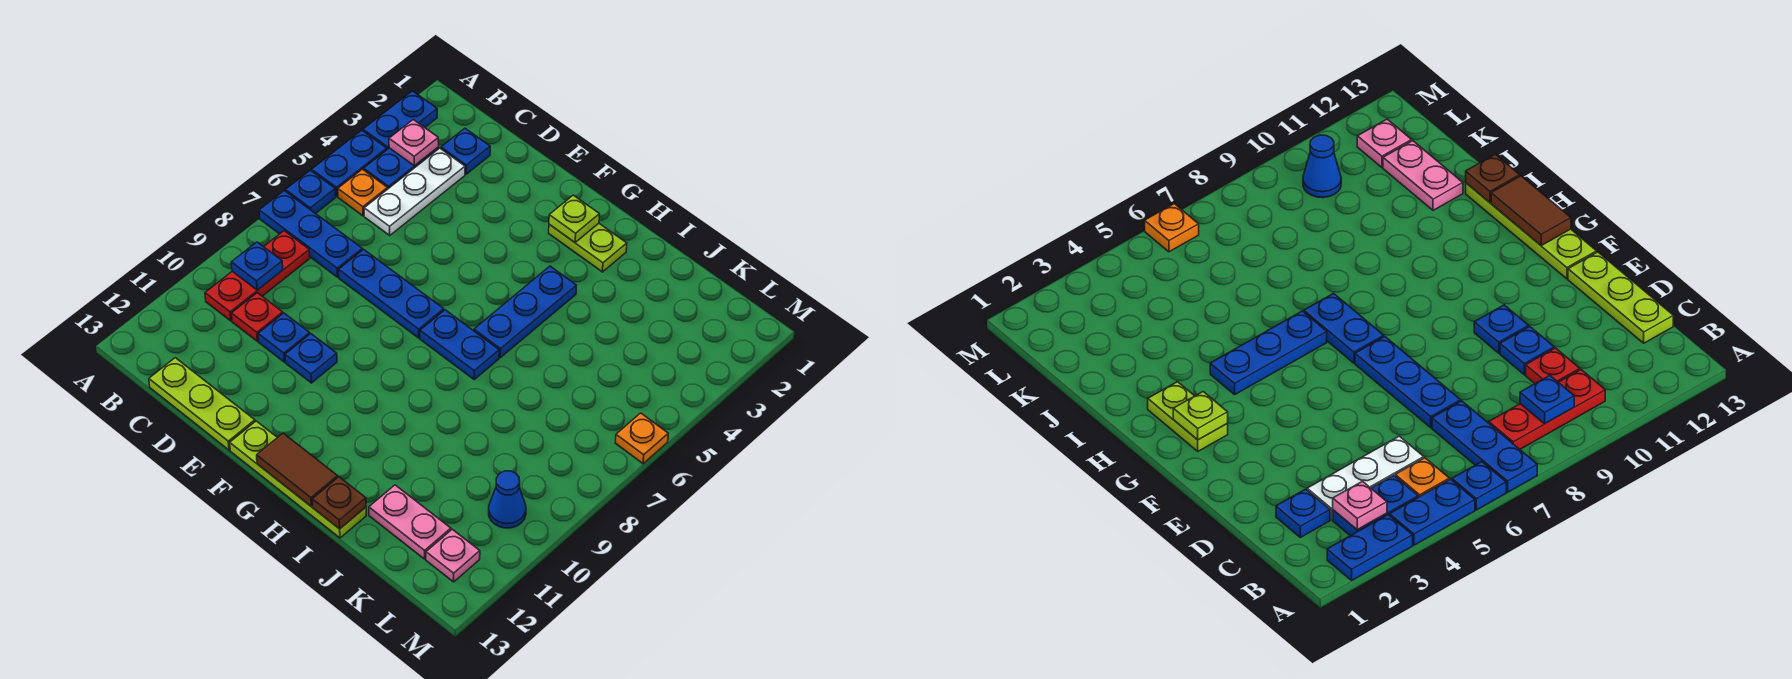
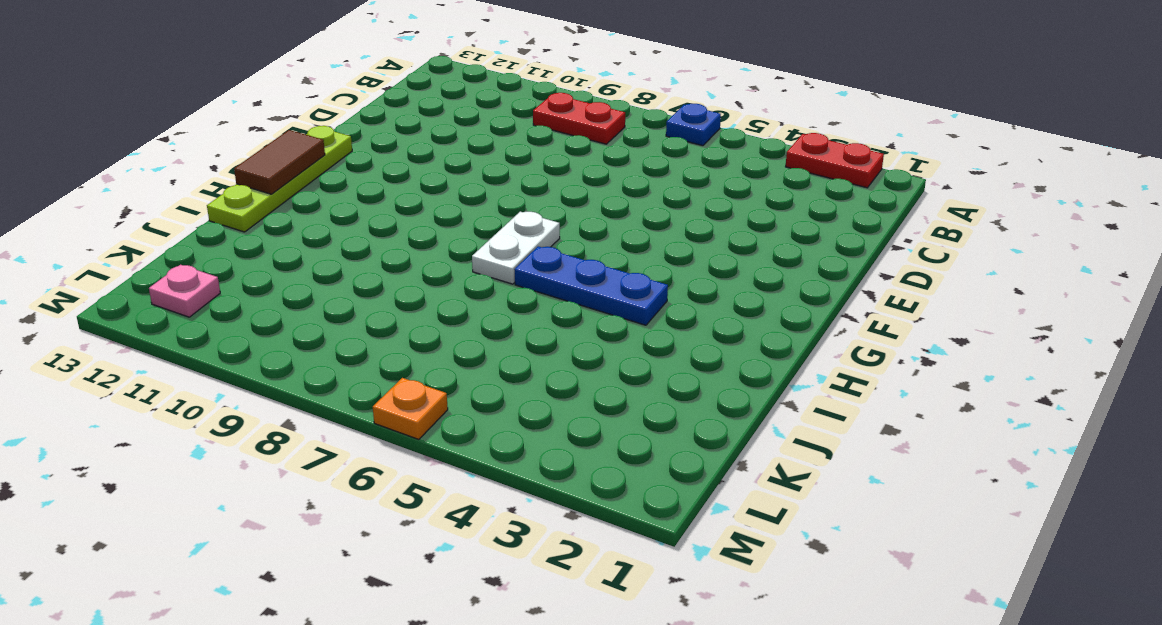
red 1x2 plate [786,133,884,188] -> blue 1x2 plate [363,91,437,149]
red 1x2 plate [533,93,625,144] -> red 1x3 plate [205,231,310,321]
white 1x2 plate [472,212,560,284] -> blue 1x2 plate [420,310,499,379]
none -> blue 1x2 plate [312,130,387,197]
none -> blue 1x3 plate [259,191,362,277]
none -> blue 1x2 plate [364,147,439,189]

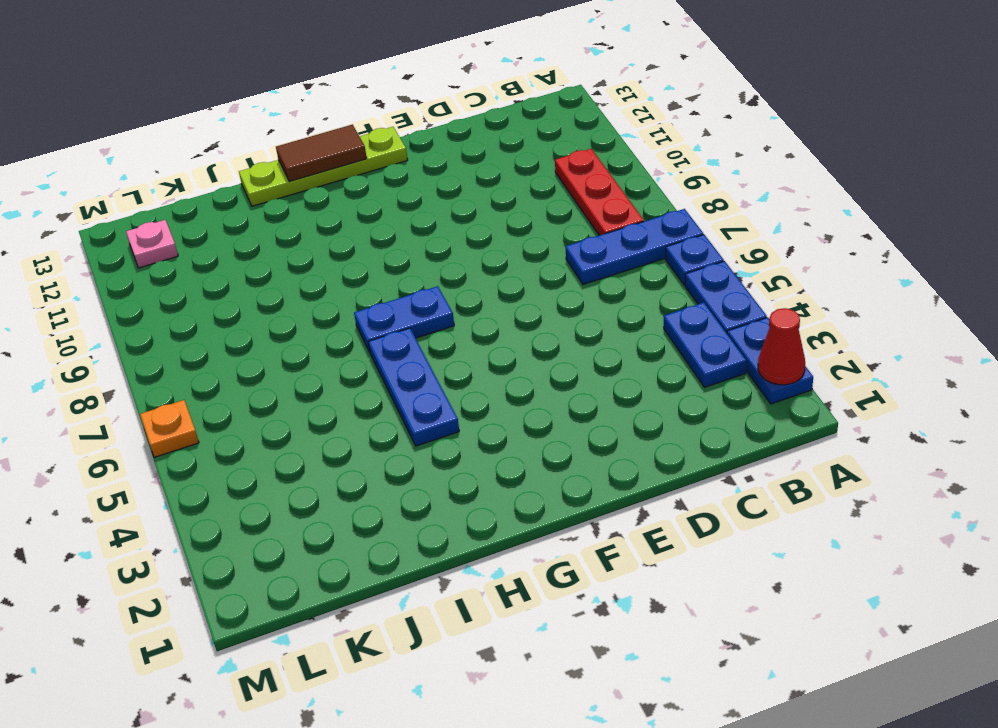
red 1x1 cone [758,308,805,385] -> none
none -> orange 1x1 plate [338,169,388,216]
none -> blue 1x1 plate [441,128,490,174]
none -> white 1x3 plate [364,148,465,235]

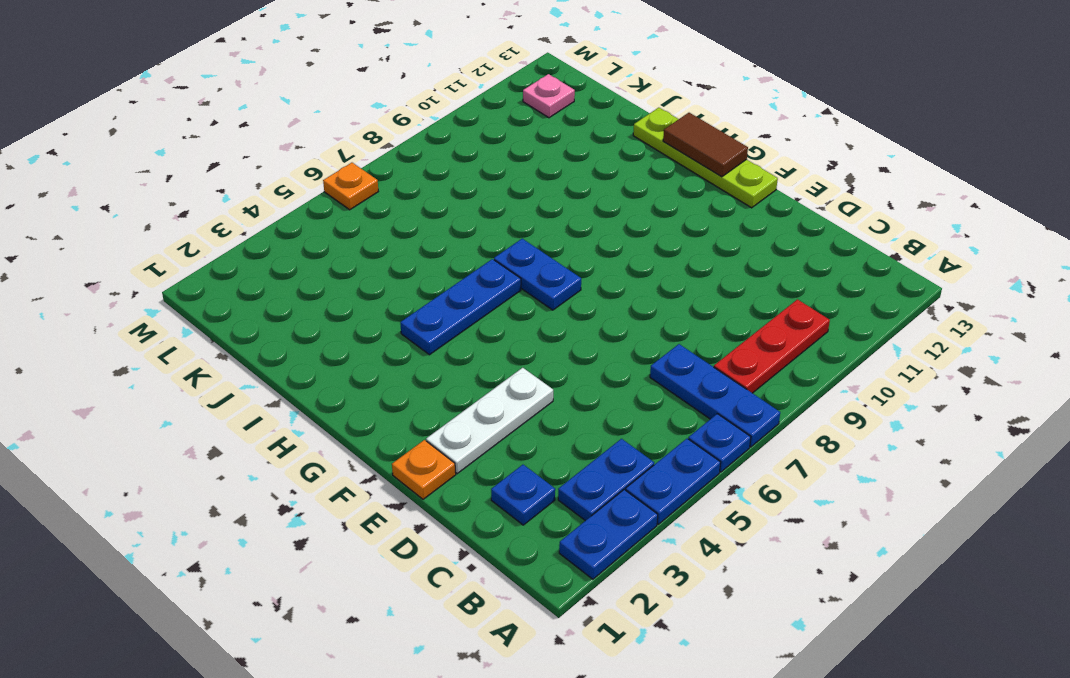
orange 1x1 plate [392,440,456,499] -> orange 1x1 plate moved to [338,169,388,216]
white 1x3 plate [426,368,553,474] -> white 1x3 plate moved to [364,148,465,235]
none -> red 1x1 plate [232,293,283,341]
none -> lime 1x3 plate [149,358,255,450]
none -> blue 1x3 plate [339,249,444,338]

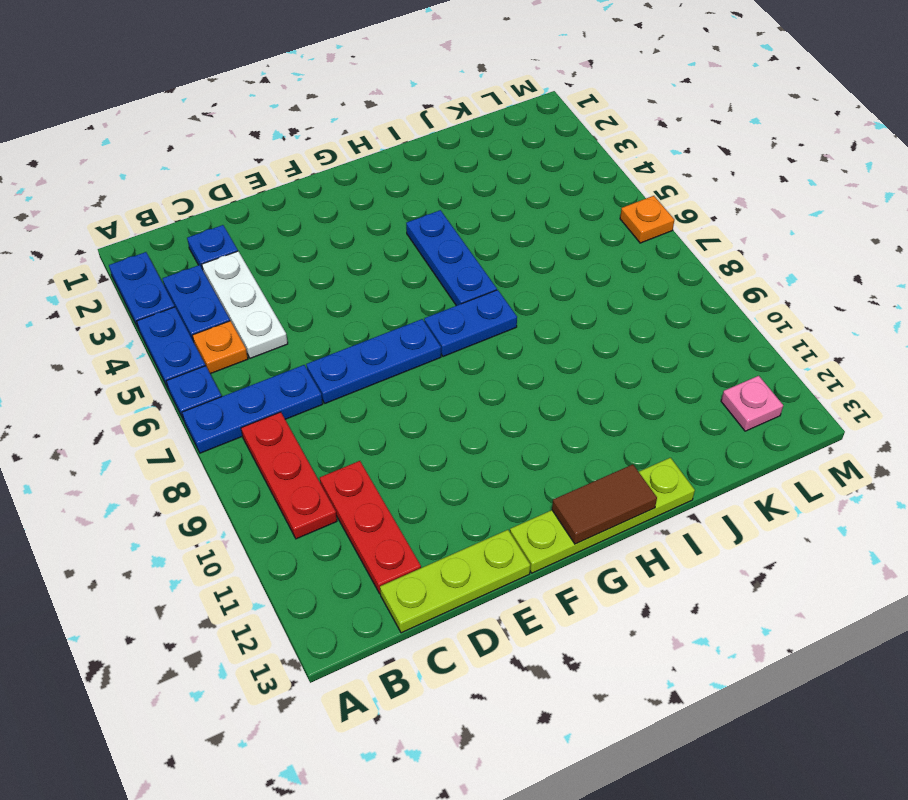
red 1x3 plate [320,461,421,594] -> red 1x1 plate [232,293,283,341]
none -> blue 1x1 plate [258,313,310,362]
none -> blue 1x1 plate [285,334,337,383]
none -> lime 1x2 plate [549,223,627,272]

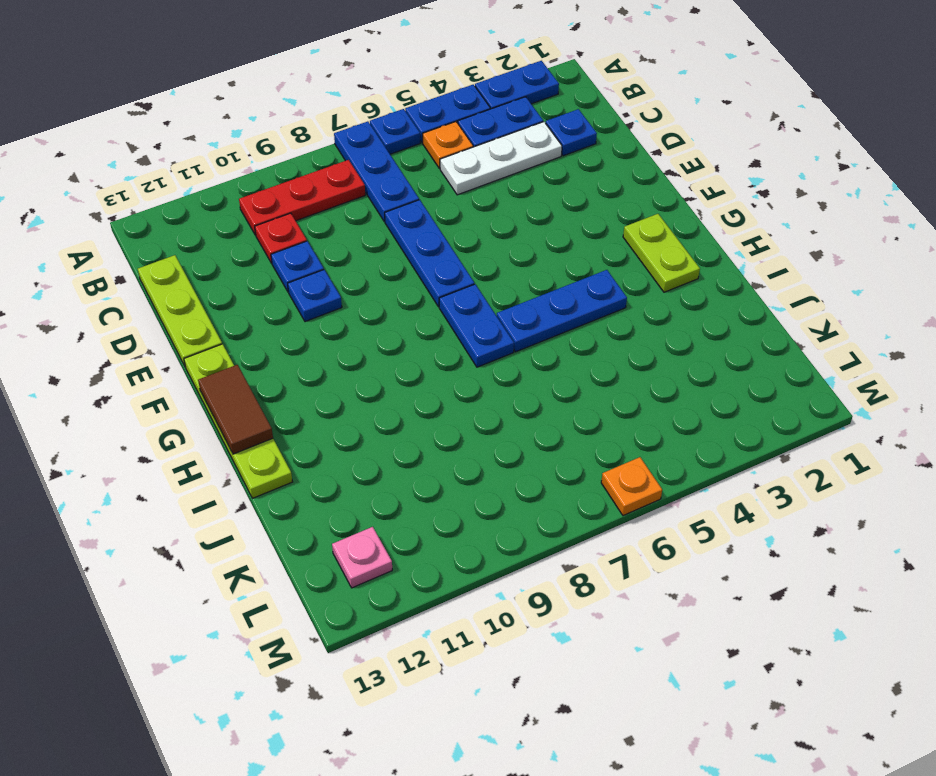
none -> pink 1x2 plate [369,485,451,559]
none -> blue 1x1 cone [489,471,526,528]
none -> pink 1x1 plate [389,120,439,166]

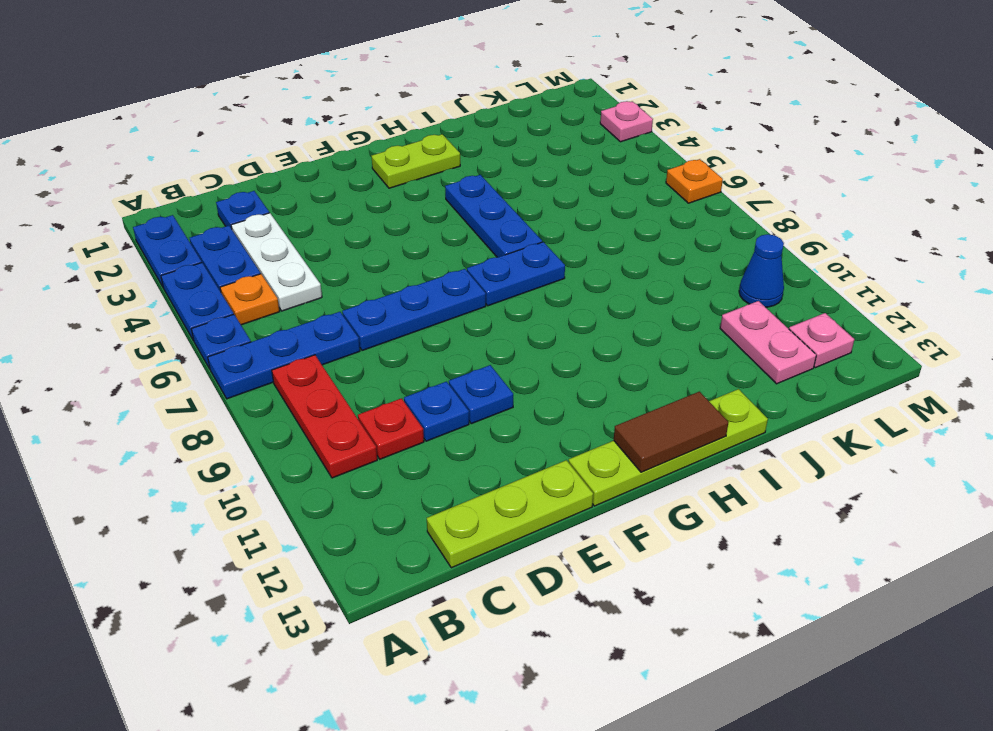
pink 1x2 plate [720,301,816,384] -> pink 1x2 plate turned to [369,485,451,559]
pink 1x1 plate [600,101,653,142] -> pink 1x1 plate moved to [389,120,439,166]
none -> blue 1x1 plate [231,242,283,290]
none -> lime 1x1 plate [549,195,600,242]
none -> brown 1x1 plate [312,477,366,529]

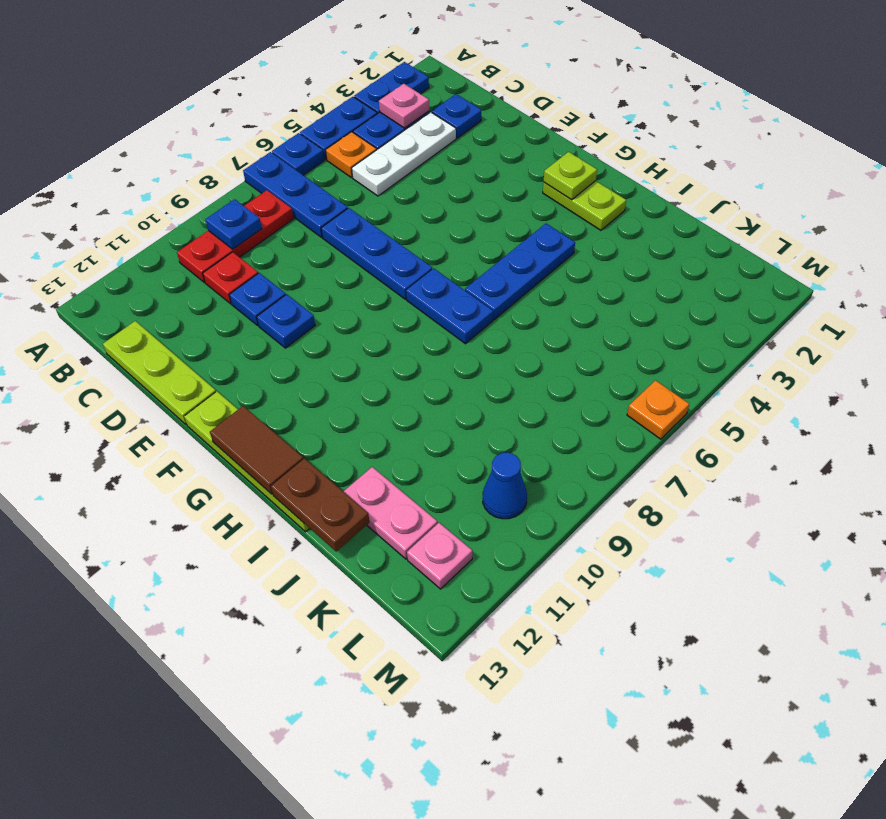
brown 1x2 plate [271,459,369,552] -> brown 1x1 plate [312,477,366,529]

